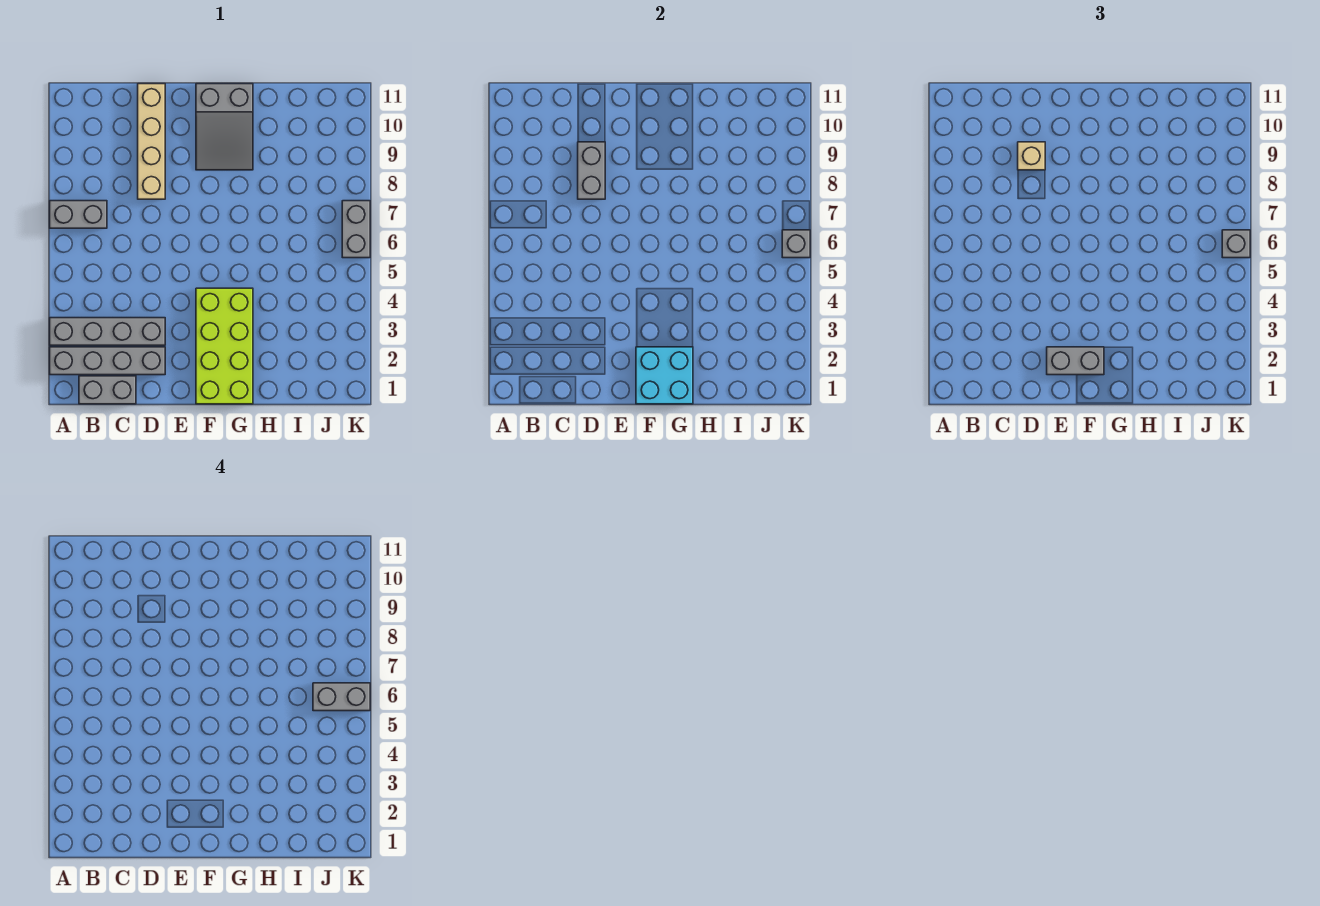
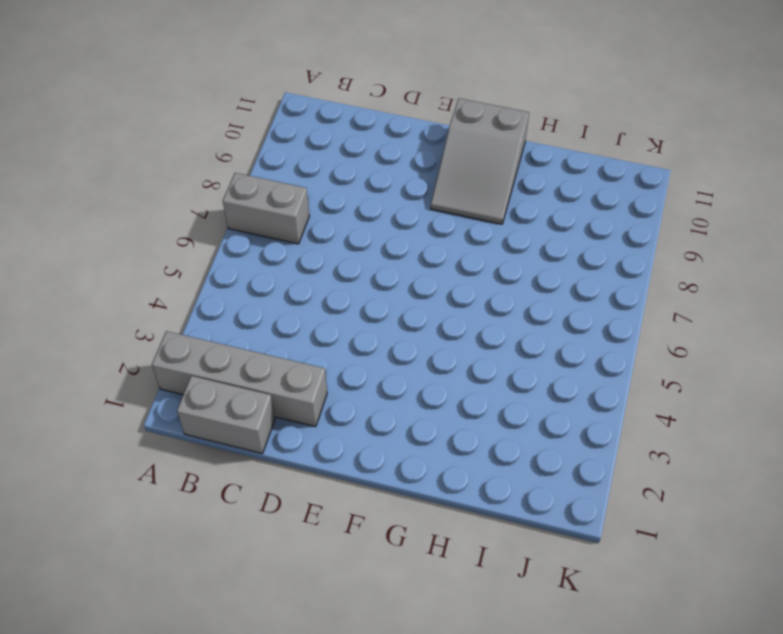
none -> grey 1x4 brick [50,318,165,345]
none -> tan 1x4 brick [138,84,165,199]
none -> lime 2x4 brick [196,288,253,404]

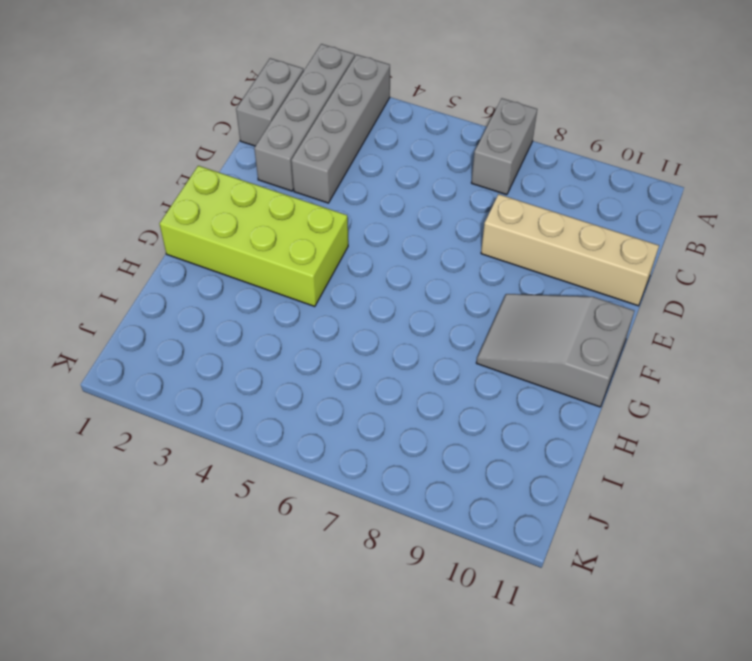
none -> grey 1x2 brick [342,201,370,258]
none -> grey 1x2 brick [578,142,605,199]
none -> cyan 2x2 brick [636,347,693,404]

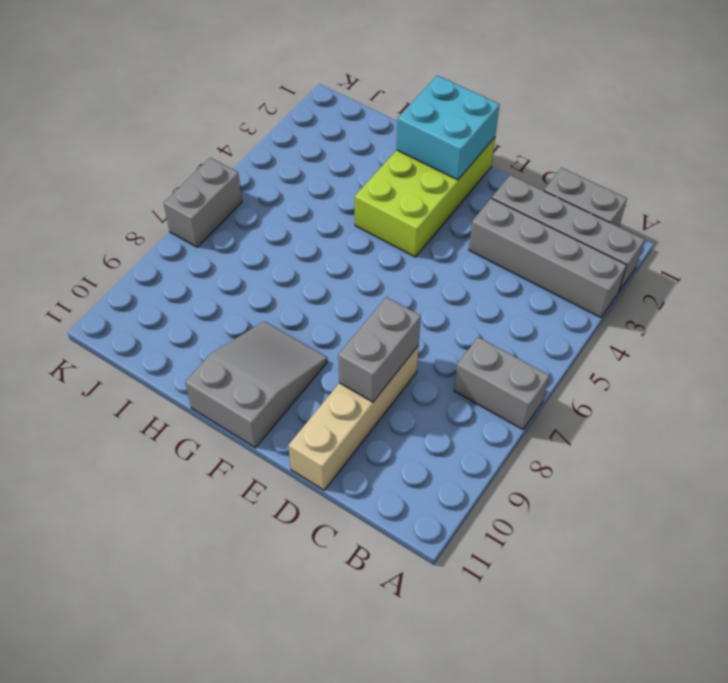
none -> grey 1x1 brick [782,230,810,258]
none -> tan 1x1 brick [1018,142,1045,170]
none -> grey 1x2 brick [1047,347,1104,375]

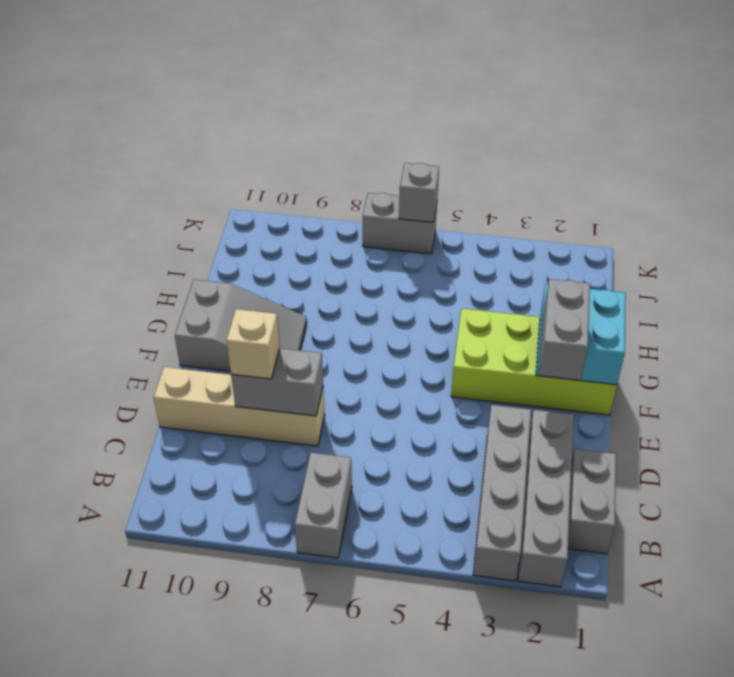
none -> grey 1x1 brick [1222,230,1250,258]
none -> grey 1x2 brick [313,683,370,711]

